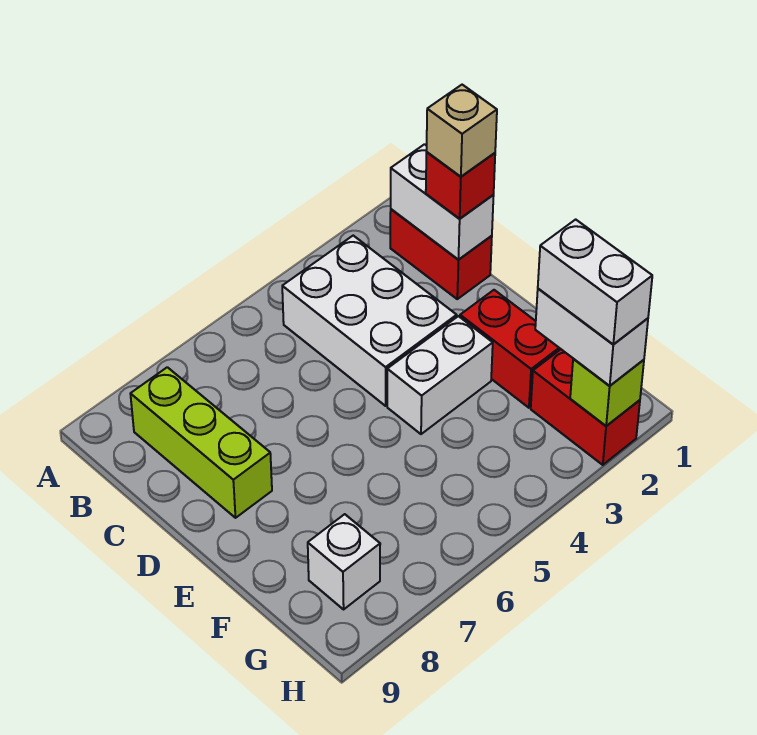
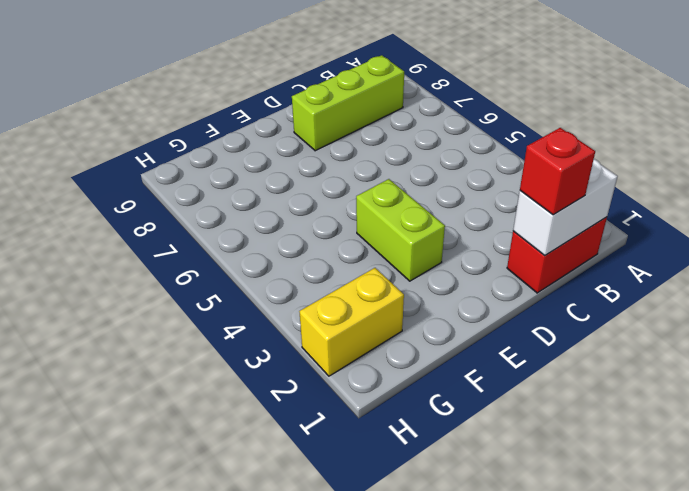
lime 1x2 brick [356,179,445,281] -> white 1x2 brick [387,316,493,434]
yellow 1x2 brick [299,268,404,376] -> red 1x2 brick [531,350,640,465]
none -> white 2x3 brick [282,236,457,406]
none -> red 1x2 brick [460,290,561,408]
none -> white 1x1 brick [308,514,380,609]

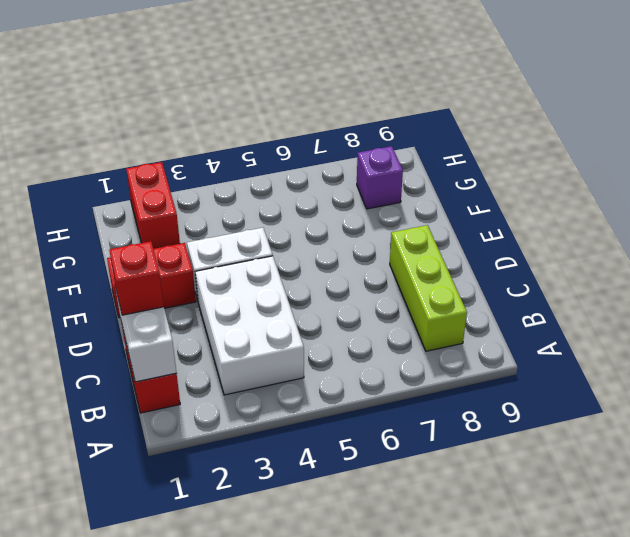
red 1x2 brick [107,243,196,318] -> red 1x2 brick turned to [460,290,561,408]
purple 1x1 brick [357,146,403,209] -> white 1x1 brick [308,514,380,609]
none -> lime 1x1 brick [570,359,644,426]
none -> white 1x2 brick [535,289,648,386]
none -> tan 1x1 brick [426,85,497,177]

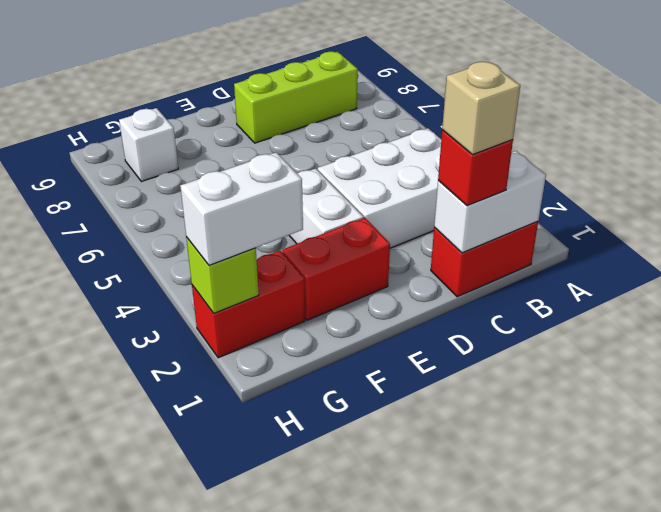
none -> white 1x2 brick [538,219,652,345]

